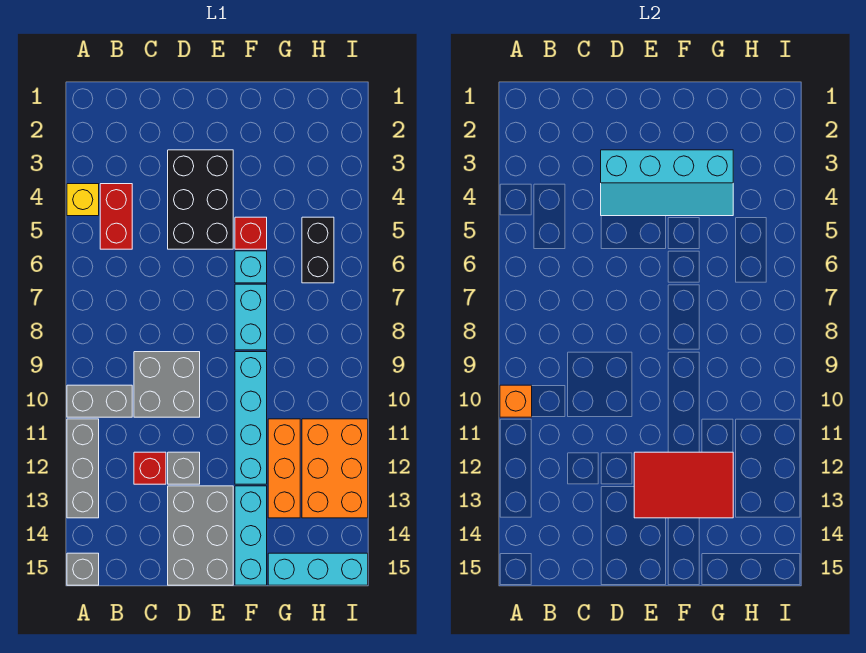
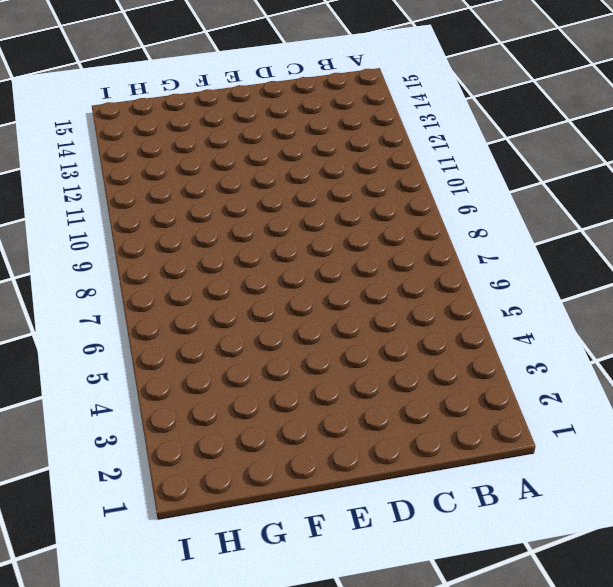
none -> yellow 1x1 brick [67,184,99,216]
none -> grey 1x2 brick [67,385,132,417]
none -> grey 1x3 brick [67,419,99,518]

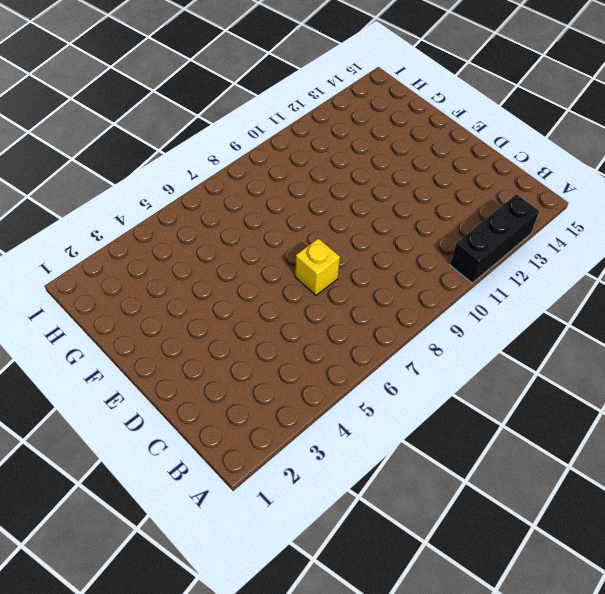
black 1x3 brick [450,194,539,283] -> grey 1x3 brick [67,419,99,518]
yellow 1x1 brick [295,238,340,295] -> yellow 1x1 brick moved to [67,184,99,216]
none -> grey 1x2 brick [67,385,132,417]
none -> grey 1x1 brick [67,553,99,585]
none -> red 1x2 brick [100,184,132,249]

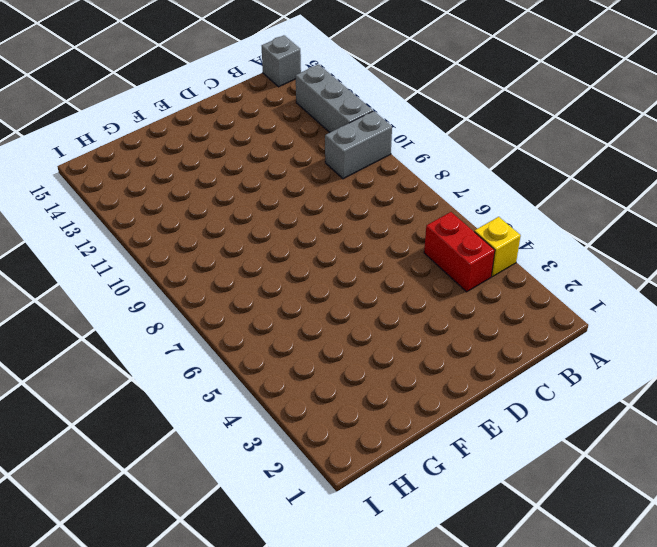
none -> grey 2x2 brick [134,352,200,417]
none -> red 1x1 brick [134,452,166,484]
none -> black 2x3 brick [168,150,233,249]

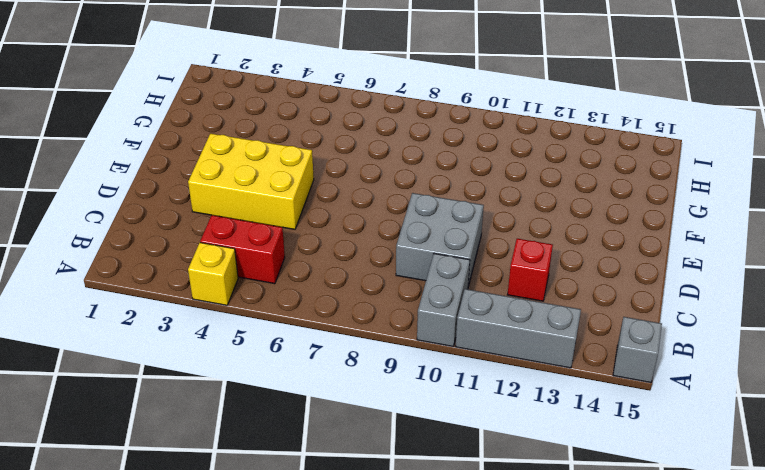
yellow 2x3 brick [188,134,314,229] -> black 2x3 brick [168,150,233,249]
none -> grey 1x1 brick [168,452,200,484]
none -> grey 2x3 brick [168,486,233,585]
none -> red 1x1 brick [235,217,267,249]

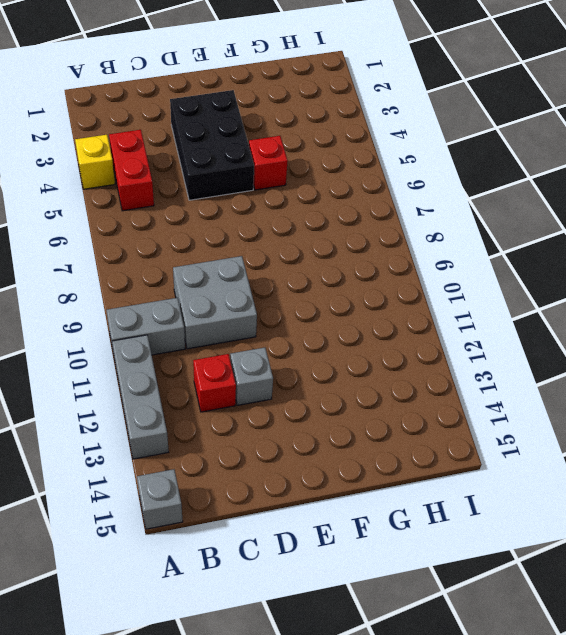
none -> grey 2x3 brick [168,486,233,585]
none -> cyan 1x1 brick [235,251,267,283]
none -> cyan 1x2 brick [235,284,267,350]

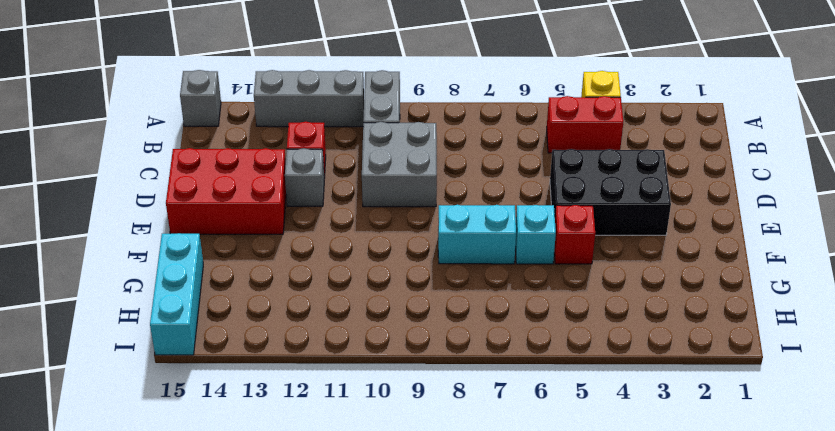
red 2x3 brick [166,148,286,234] -> grey 2x3 brick [168,486,233,585]
none -> cyan 1x4 brick [235,352,267,484]
none -> cyan 1x3 brick [235,486,267,585]
none -> orange 1x3 brick [268,419,300,518]

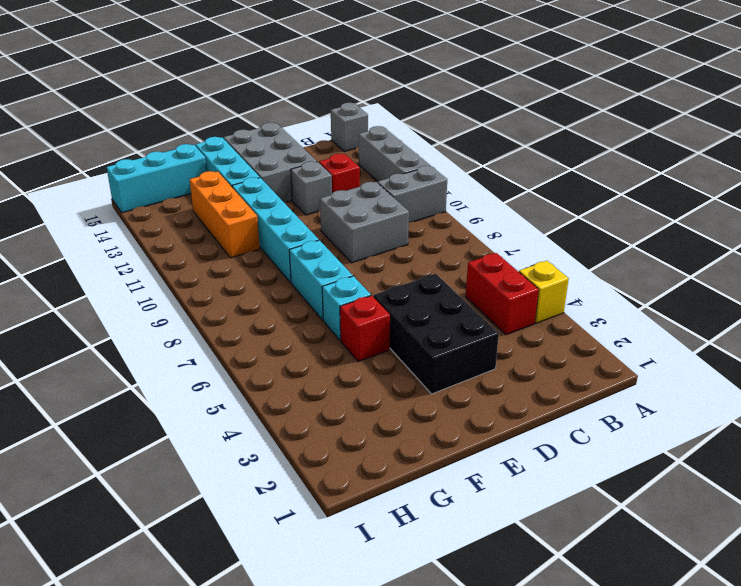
none -> black 1x2 brick [302,217,334,283]
none -> orange 2x3 brick [302,419,368,518]
none -> orange 1x1 brick [500,385,532,417]

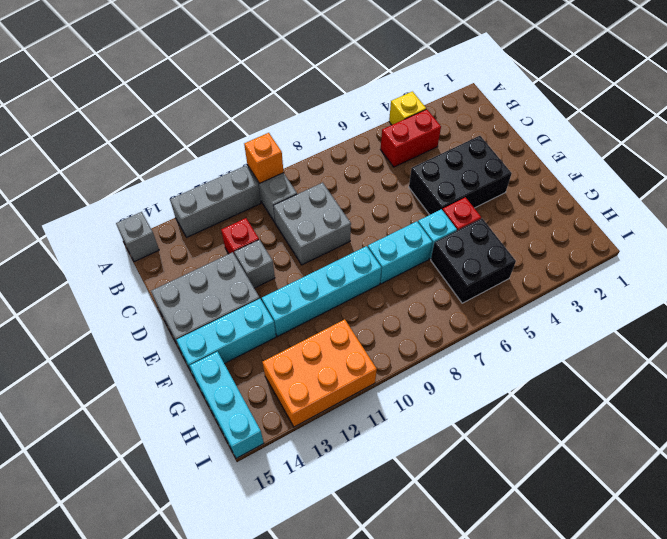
black 2x2 brick [431,219,516,303] -> black 1x2 brick [302,217,334,283]
none -> orange 1x3 brick [268,419,300,518]
none -> cyan 2x4 slope [601,150,733,216]
none -> red 2x3 tile [634,452,733,518]

